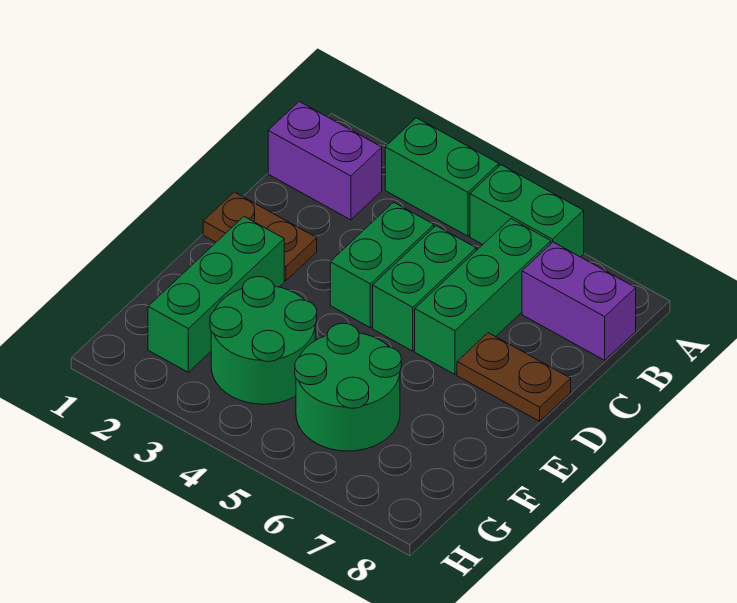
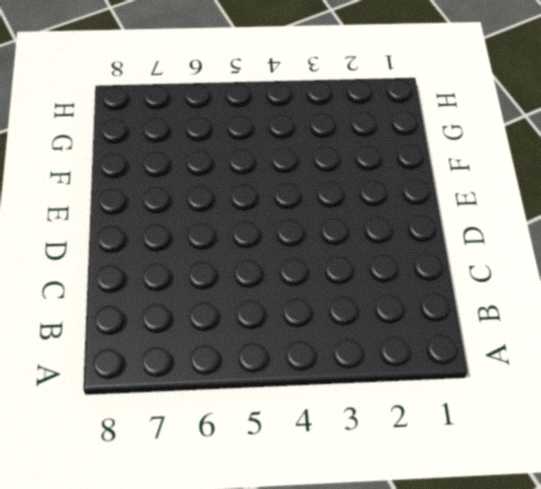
none -> green 1x2 brick [385,118,499,236]
none -> green 1x2 brick [470,165,584,257]
none -> purple 1x2 brick [268,102,382,220]

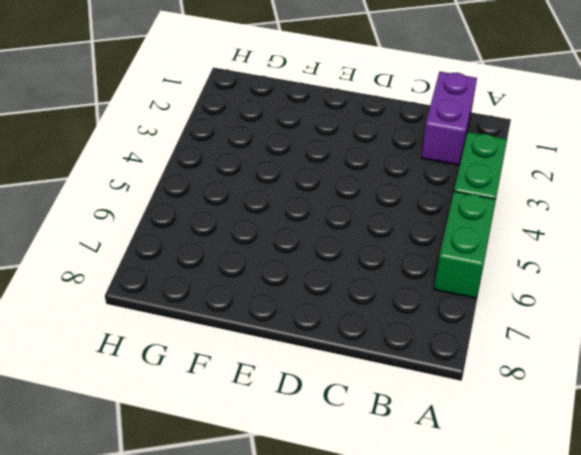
none -> green 1x3 brick [415,219,551,374]
none -> purple 1x2 brick [522,242,636,360]
none -> green 1x2 brick [330,202,434,328]

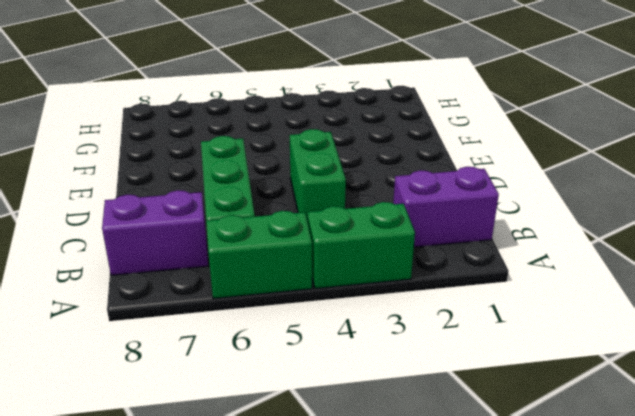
none -> green 1x2 brick [373,226,476,351]
none -> brown 1x2 plate [203,192,317,281]
none -> brown 1x2 plate [457,333,571,421]

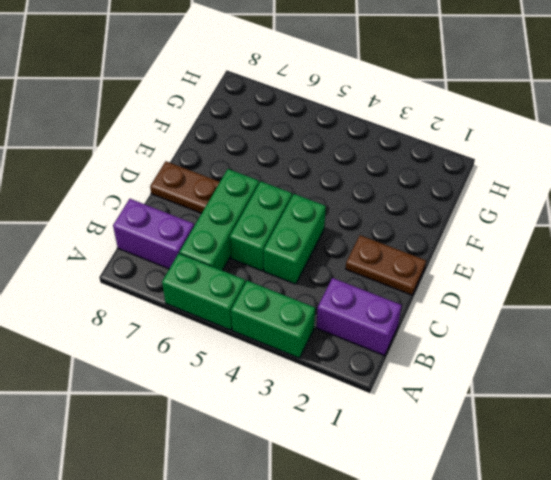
none -> green 1x3 brick [148,217,284,372]
none -> green 2x2 round brick [210,277,317,404]
none -> green 2x2 round brick [295,323,401,451]

